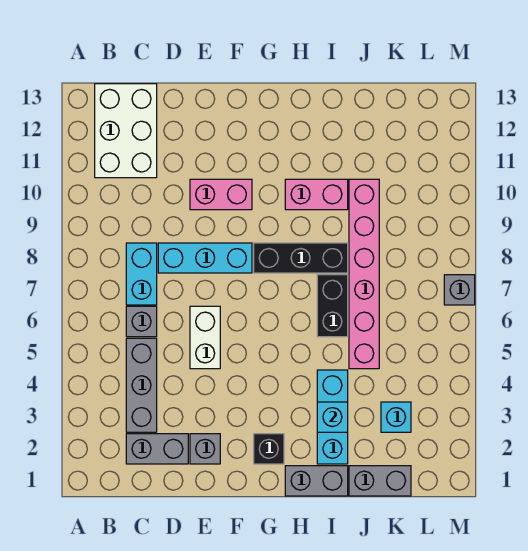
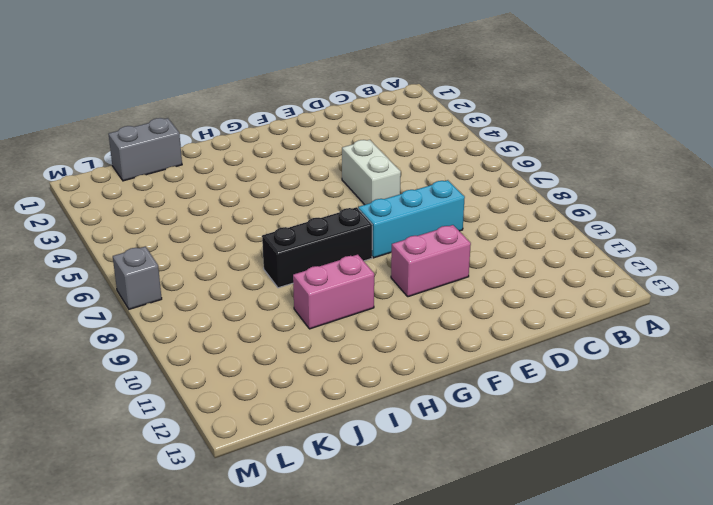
none -> white 2x3 brick [95,84,157,178]
none -> grey 1x2 brick [126,434,188,464]
none -> grey 1x3 brick [126,338,157,432]

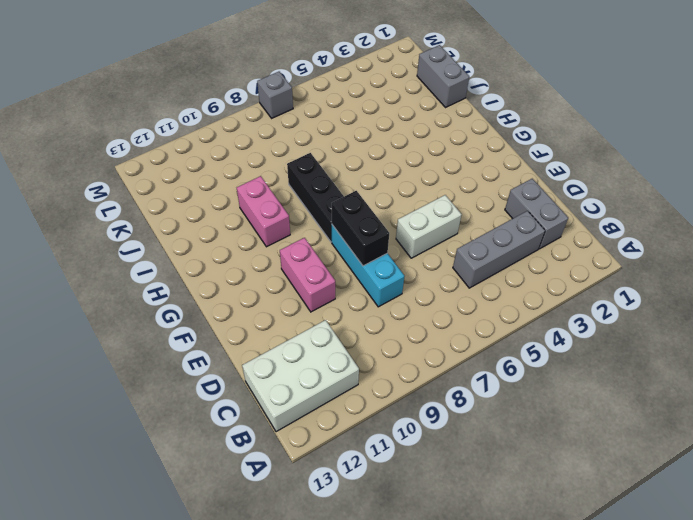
black 1x2 brick [332,191,389,266] -> black 1x2 brick turned to [317,275,348,337]
none -> grey 1x1 brick [126,306,157,337]
none -> cyan 1x2 brick [126,243,157,305]
none -> grey 1x1 brick [190,434,220,464]

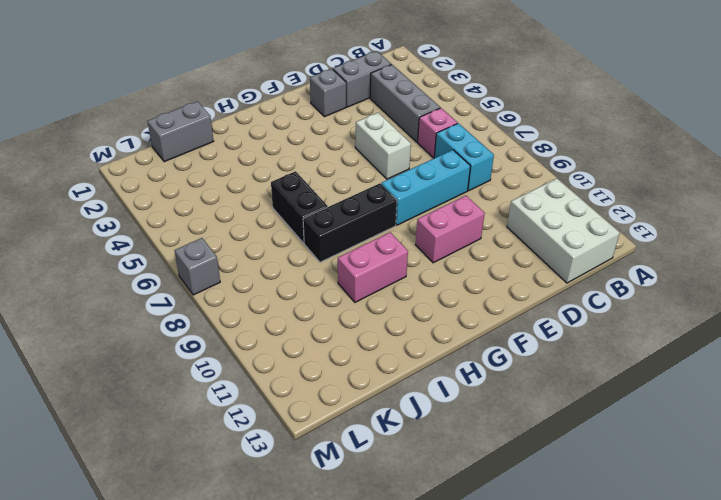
pink 1x1 brick [418,108,457,158] -> grey 1x1 brick [126,306,157,337]
none -> black 1x1 brick [254,434,284,464]
none -> grey 1x2 brick [285,466,348,496]
none -> cyan 1x3 brick [317,370,348,464]

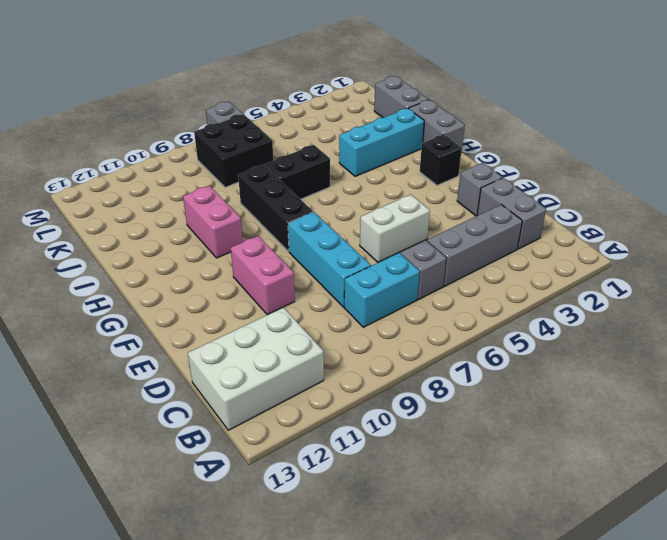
black 2x2 brick [194,114,273,187] -> none
none -> pink 1x6 brick [349,179,379,369]
none -> cyan 1x1 brick [381,402,411,432]
none -> cyan 1x1 brick [317,402,348,432]

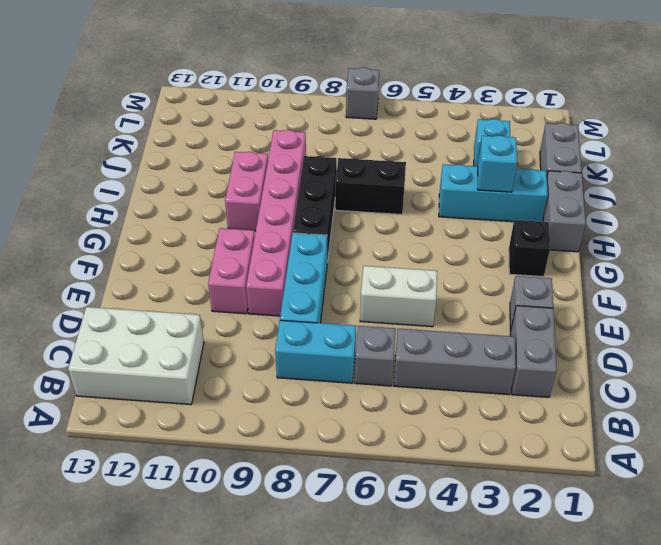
pink 1x6 brick [246,130,306,316] -> pink 1x6 brick turned to [349,179,379,369]

